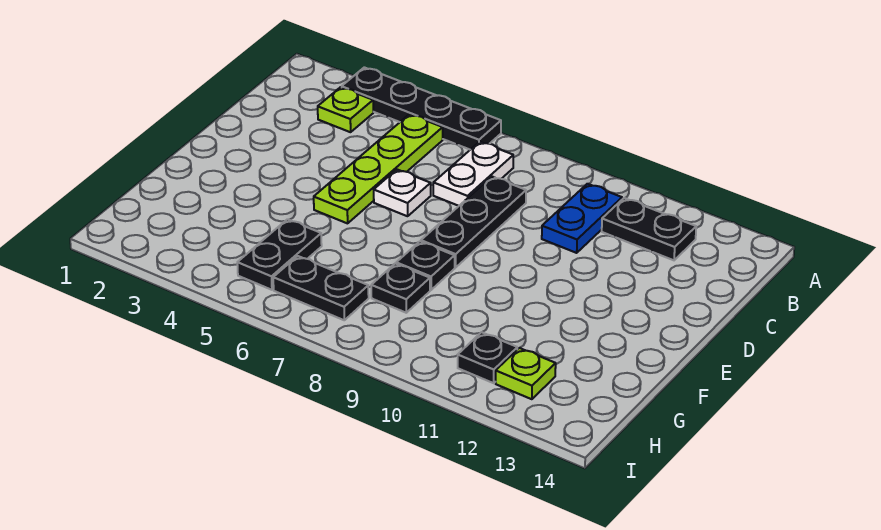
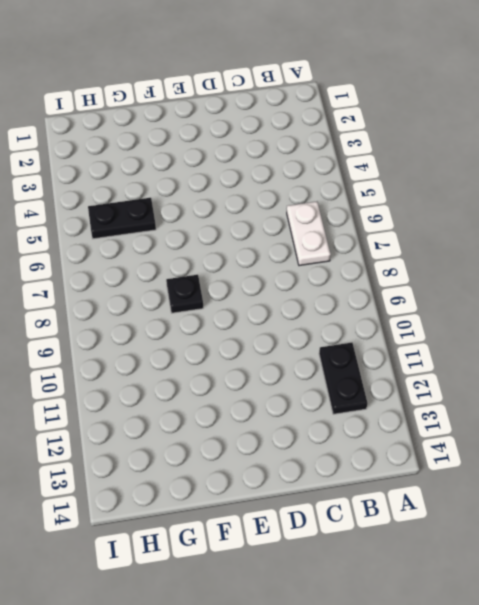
white 1x2 plate [287,202,331,266] -> white 1x2 plate turned to [433,142,513,206]
none -> black 1x4 plate [342,67,501,150]
none -> lime 1x1 plate [318,87,373,132]
none -> lime 1x4 plate [314,114,443,223]

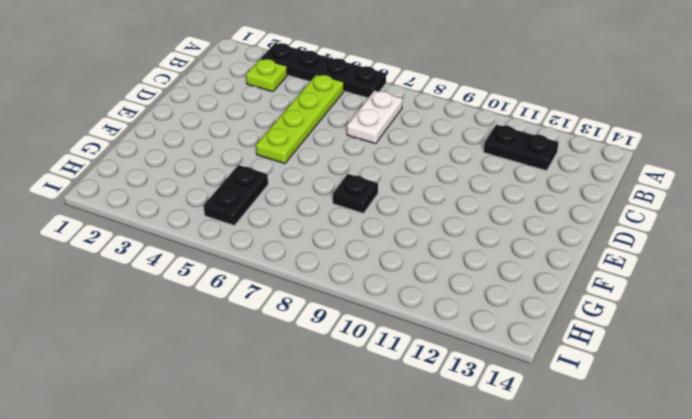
none -> blue 1x2 plate [542,184,622,253]
none -> black 1x3 plate [421,177,526,268]
none -> white 1x1 plate [374,170,431,216]

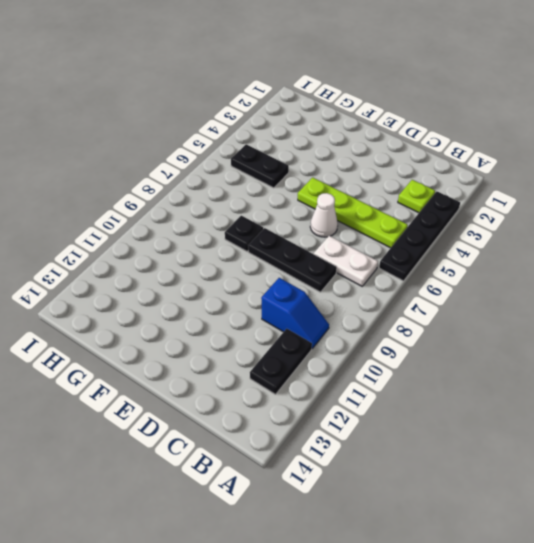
blue 1x2 slope [261,278,329,349] -> blue 1x2 plate [542,184,622,253]
white 1x1 cone [310,193,338,237] -> white 1x1 plate [374,170,431,216]
none -> black 1x1 plate [371,264,430,313]
none -> black 1x2 plate [273,256,369,320]
none -> black 1x1 plate [458,332,517,383]

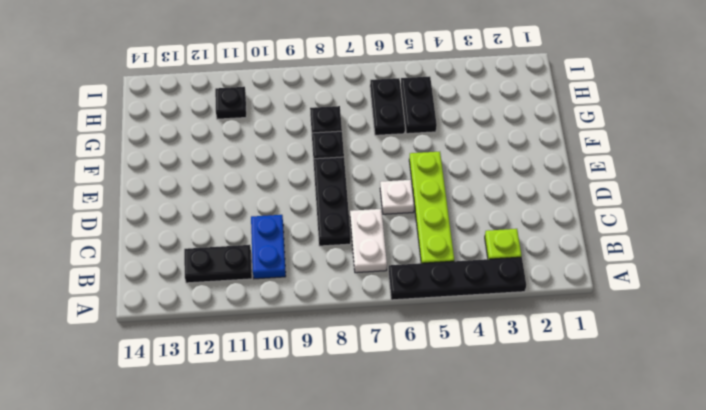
black 1x2 plate [370,78,405,135] -> black 1x2 plate turned to [273,256,369,320]
none -> lime 1x1 plate [496,348,556,399]

